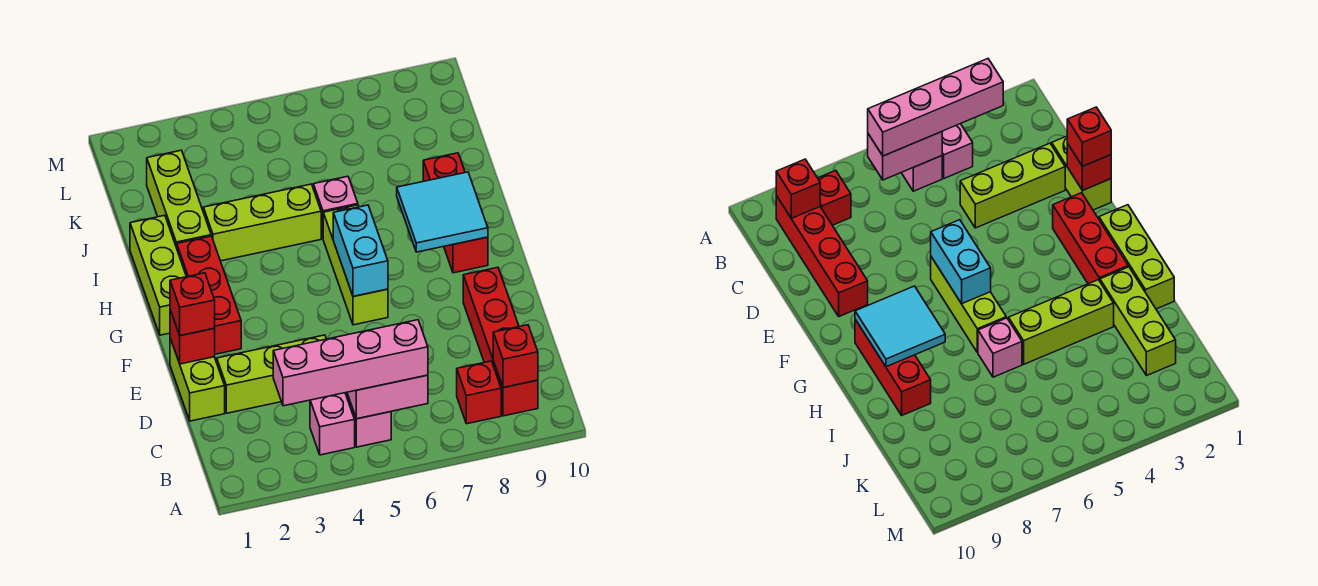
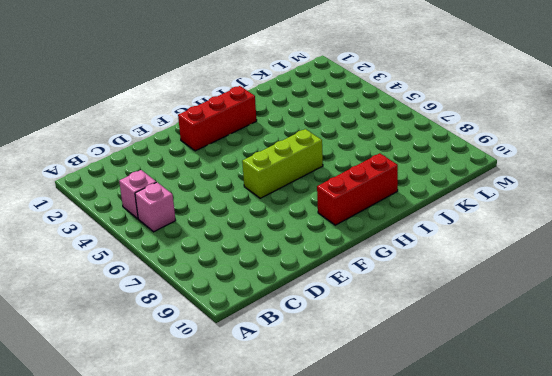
none -> red 1x1 brick [457,361,501,424]
none -> red 1x4 brick [463,267,538,416]
none -> lime 1x2 brick [170,338,225,421]

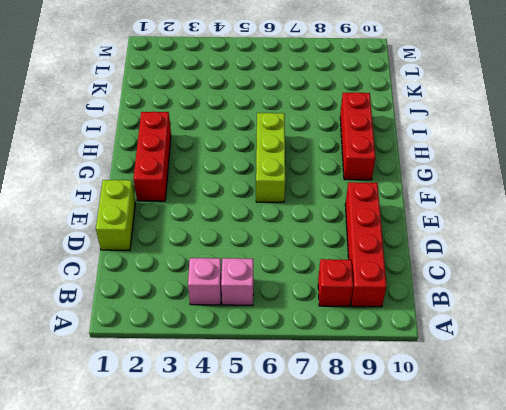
none -> lime 1x3 brick [217,335,326,413]
none -> lime 1x3 brick [130,215,186,335]
none -> lime 1x3 brick [147,150,211,248]

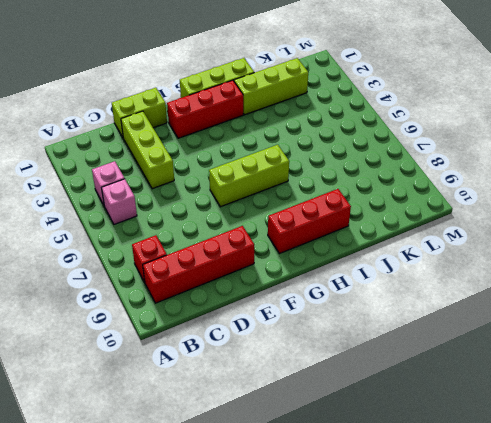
none -> lime 1x3 brick [203,184,321,261]
none -> pink 1x1 brick [313,176,358,238]
none -> pink 1x2 brick [347,375,428,419]

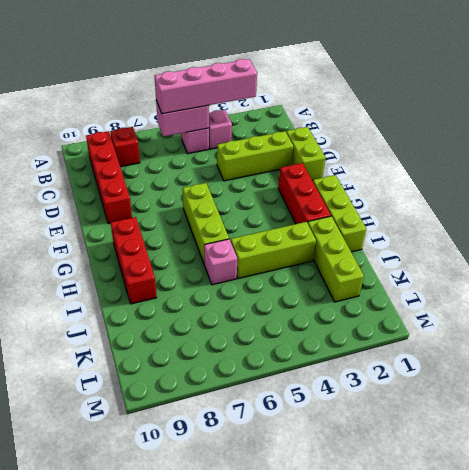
none -> red 1x1 brick [493,325,538,388]
none -> red 1x1 brick [170,310,215,364]
none -> cyan 1x2 brick [333,205,388,296]

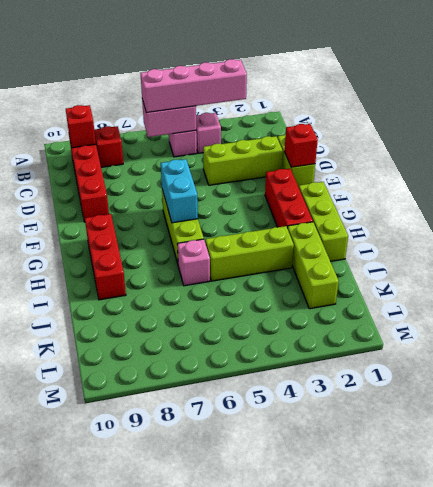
none -> cyan 2x2 tile [397,172,488,252]
none -> red 1x1 brick [170,273,215,336]

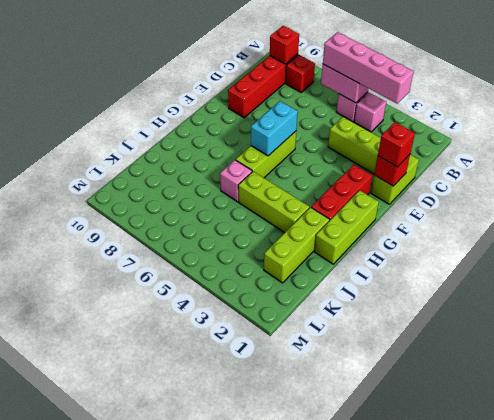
none -> red 1x3 brick [423,153,488,273]
none -> cyan 2x2 tile [397,172,488,252]

